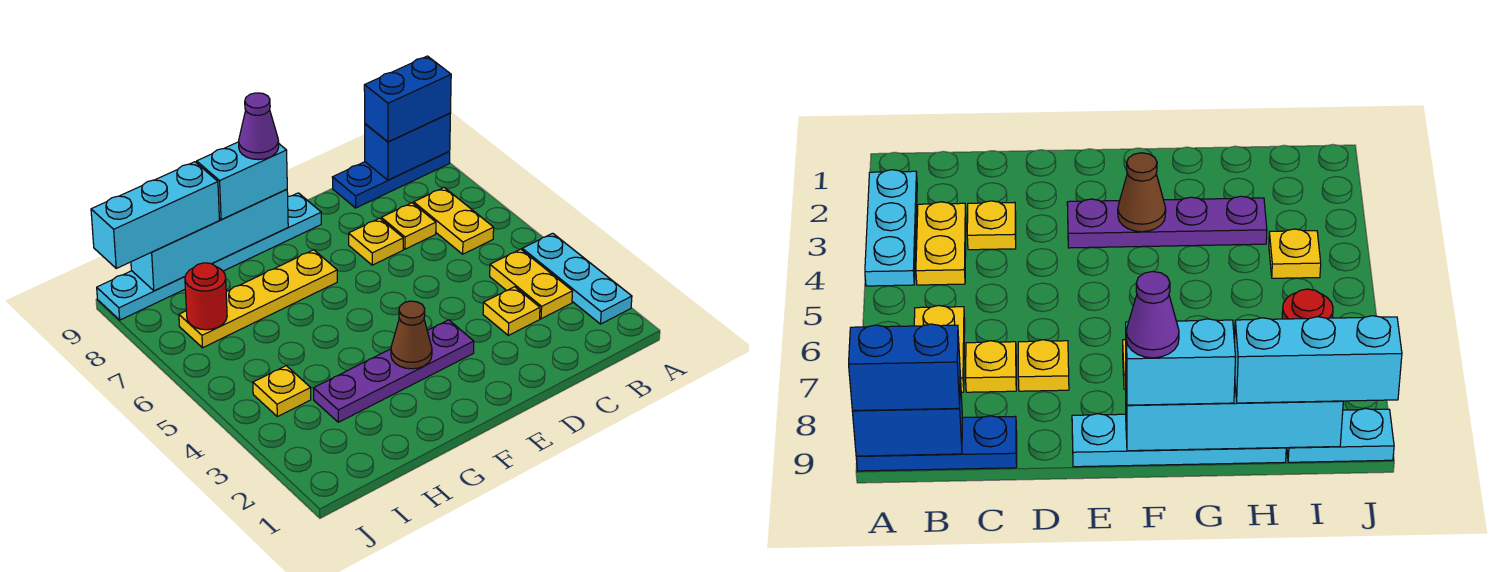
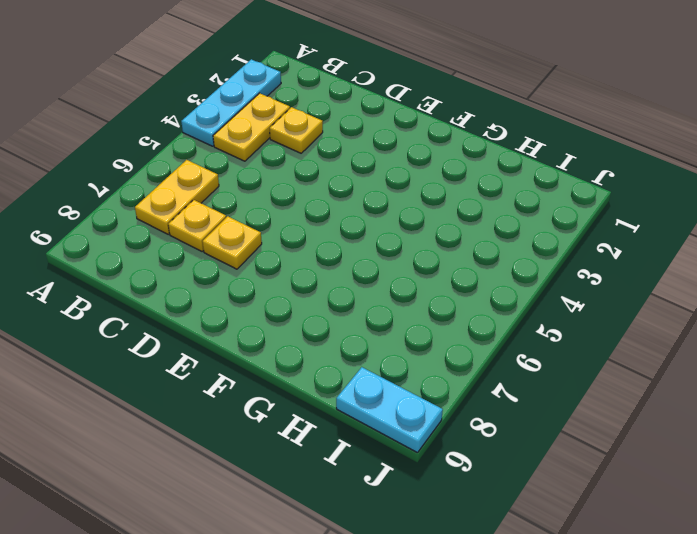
none -> blue 1x3 plate [332,151,450,208]
none -> purple 1x4 plate [314,320,474,422]
none -> cyan 1x4 plate [212,193,321,271]

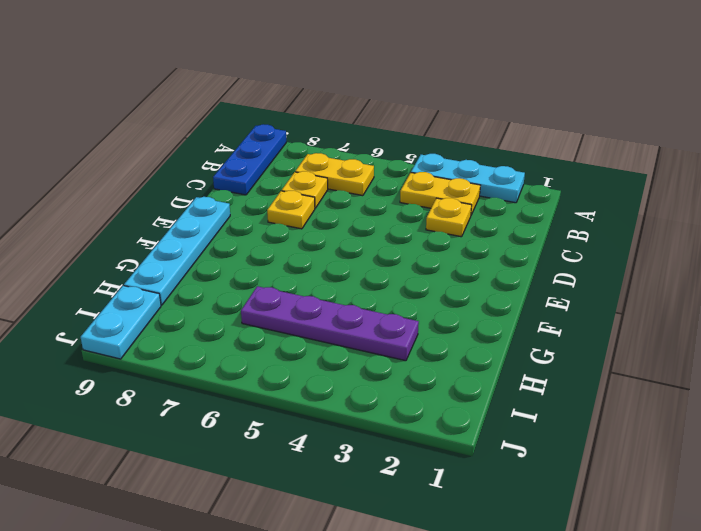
purple 1x4 plate [241,286,419,361] -> purple 1x4 plate turned to [314,320,474,422]
none -> yellow 1x4 plate [179,250,337,348]
none -> yellow 1x1 plate [253,366,311,417]
none -> blue 1x2 brick [365,113,450,180]

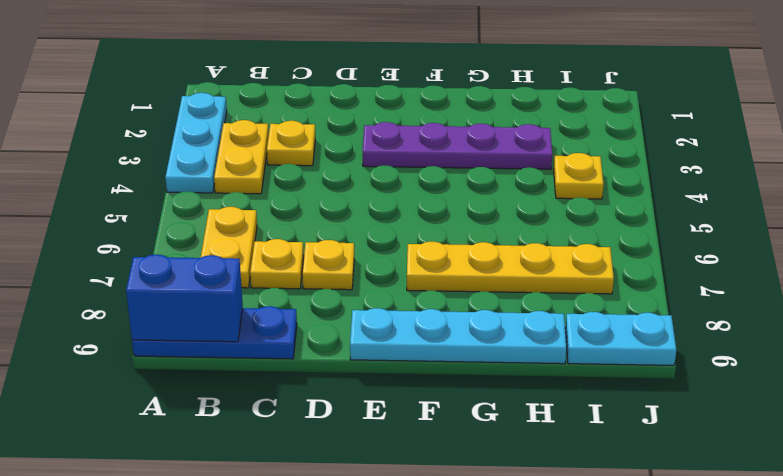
none -> brown 1x1 cone [391,301,432,369]
none -> cyan 1x4 brick [131,189,288,291]
none -> red 1x1 round brick [185,263,227,330]

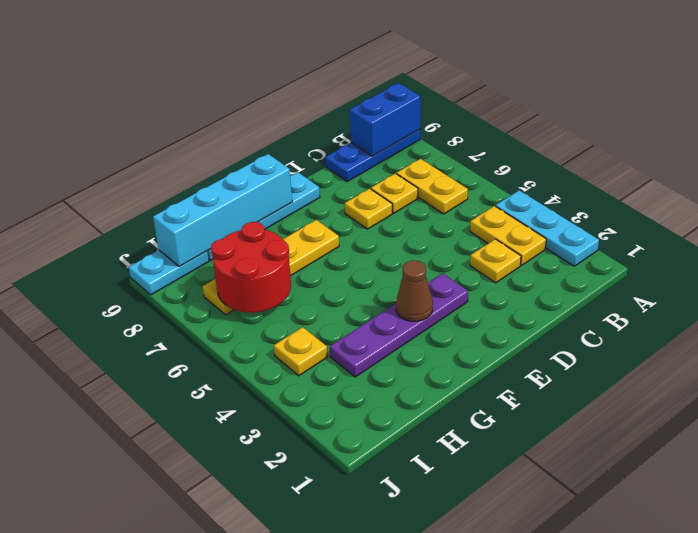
red 2x2 round brick [211,222,291,313] -> red 1x1 round brick [185,263,227,330]
none -> blue 1x2 brick [364,56,451,142]
none -> cyan 1x2 brick [197,142,287,220]
none -> cyan 1x3 brick [91,162,219,268]

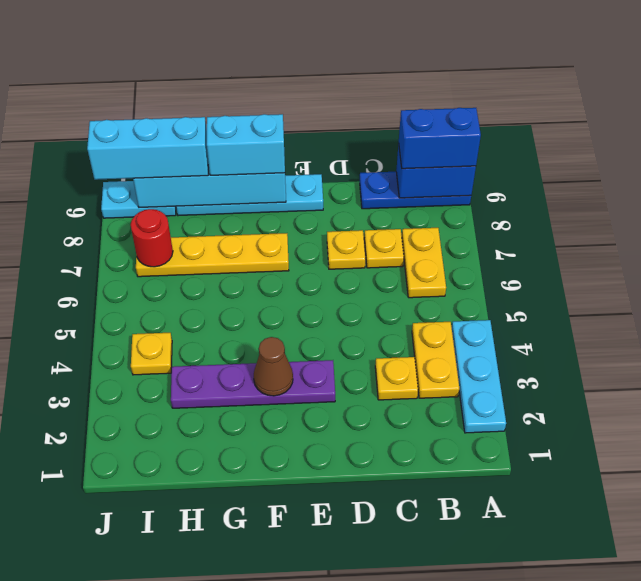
none -> purple 1x1 cone [239,93,279,160]

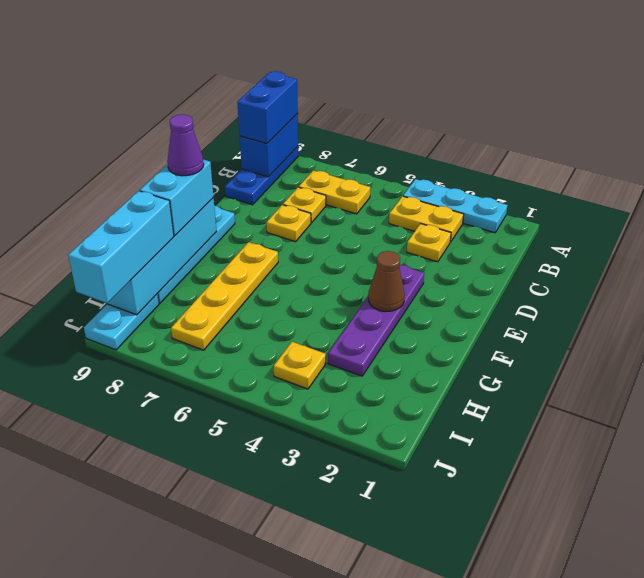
none -> red 1x1 round brick [185,263,227,330]

